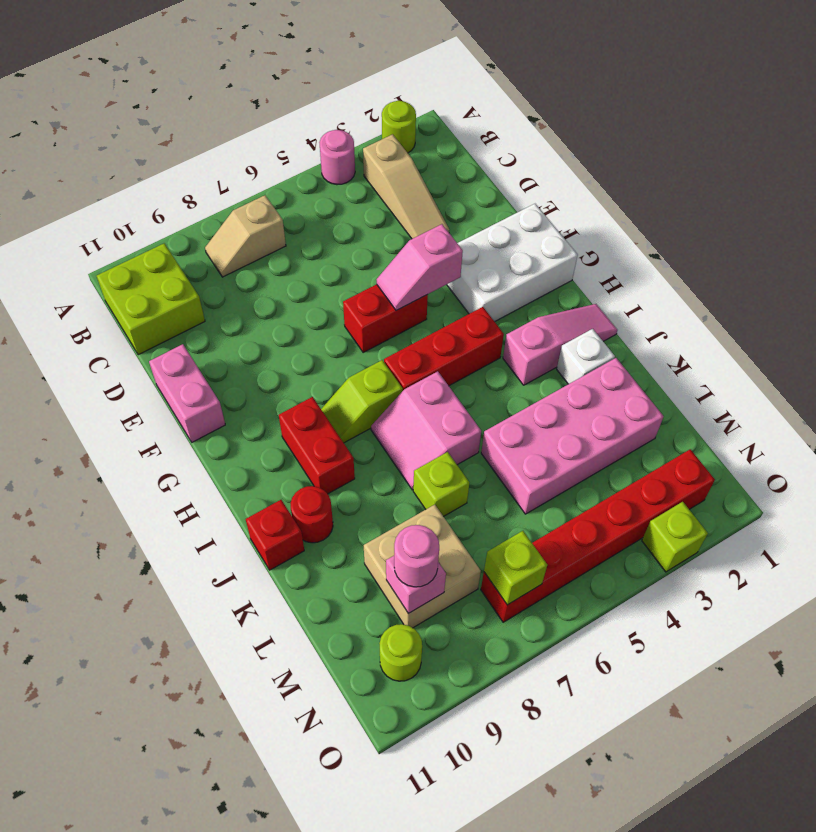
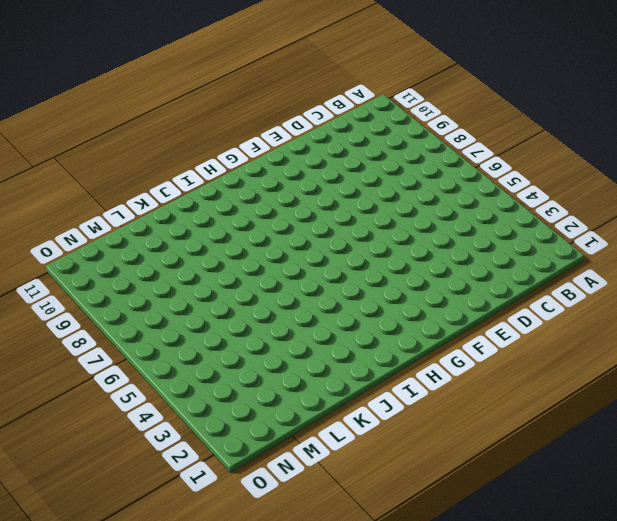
none -> lime 1x1 round brick [382,101,416,153]
none -> pink 1x1 round brick [319,130,355,185]
none -> tan 1x3 slope [363,134,449,239]

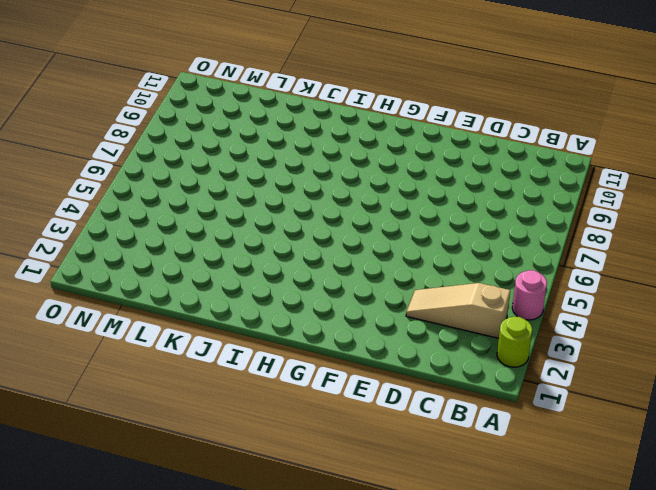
none -> tan 1x2 slope [205,195,286,277]
none -> lime 2x2 brick [97,243,205,355]
none -> pink 1x2 brick [149,344,225,442]

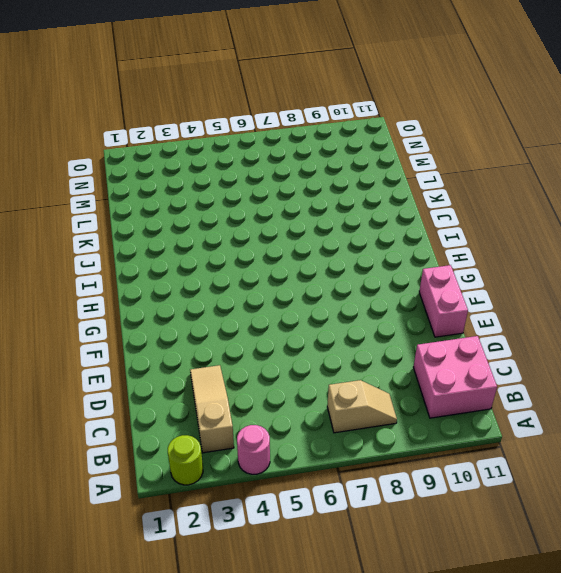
pink 2x2 brick [413,336,497,418] -> lime 2x2 brick [97,243,205,355]
none -> white 2x3 brick [447,204,578,322]
none -> red 1x2 brick [343,284,428,352]
none -> red 1x3 brick [384,307,504,390]

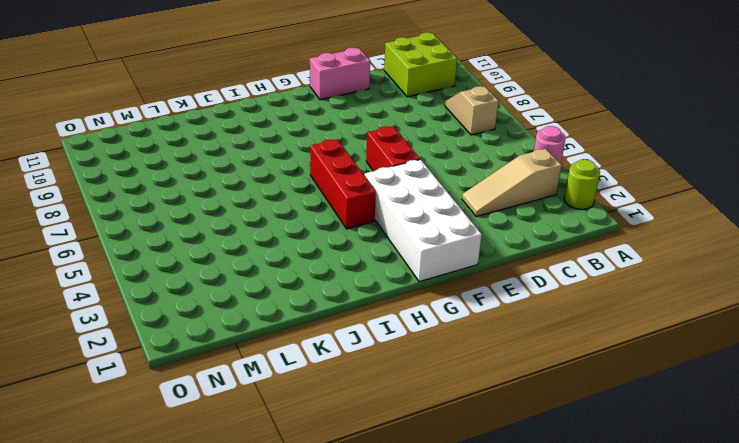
white 2x4 brick [364,159,482,282] -> white 2x3 brick [447,204,578,322]
none -> lime 1x2 slope [321,360,403,443]
none -> red 1x2 brick [279,397,355,494]
none -> pink 1x3 slope [503,304,617,385]

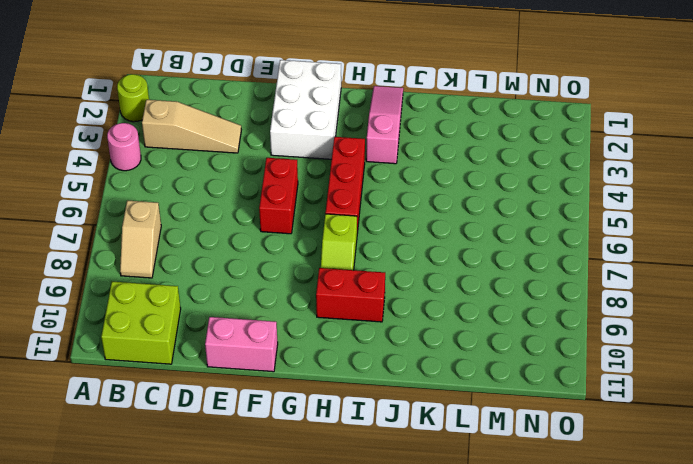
none -> pink 2x2 slope [371,371,481,490]
none -> white 1x1 brick [557,329,615,384]
none -> red 1x1 round brick [291,486,333,543]

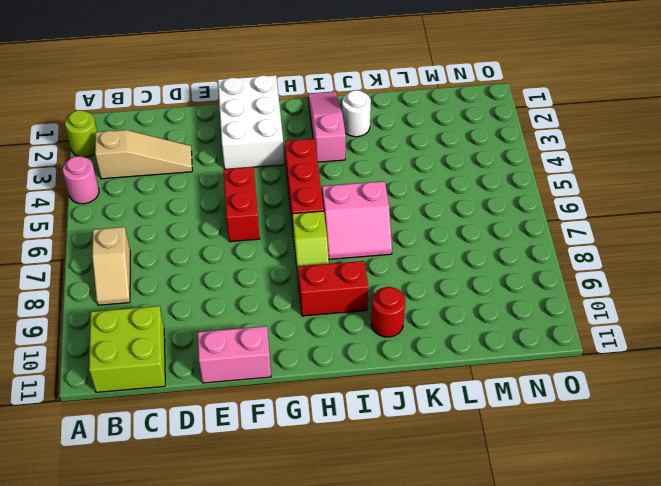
white 1x1 round brick [342,90,371,137] -> white 1x1 brick [557,329,615,384]
none -> red 1x1 brick [246,500,304,570]
none -> pink 2x4 brick [481,358,664,514]
none -> lime 1x1 brick [413,452,469,517]

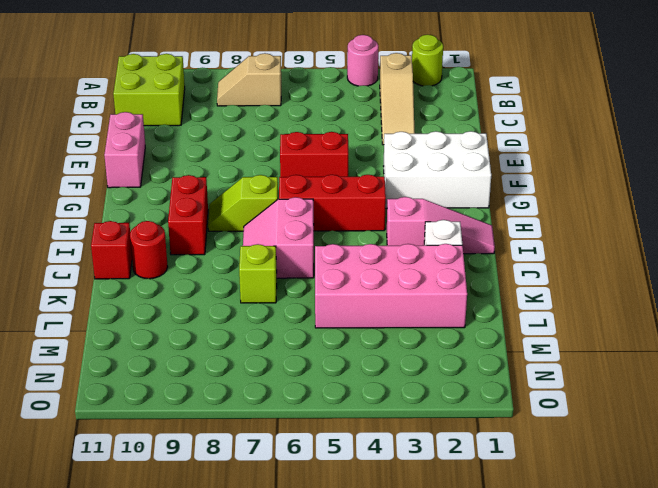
none -> tan 2x2 brick [364,505,481,628]
none -> red 1x6 brick [481,449,715,622]
none -> lime 1x1 round brick [379,624,422,681]

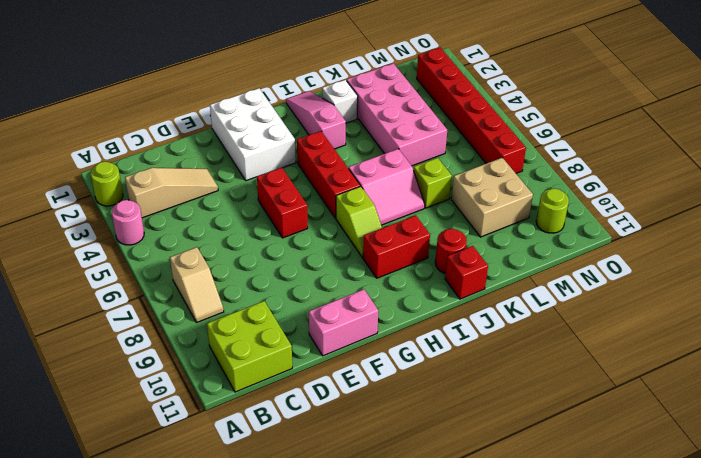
none -> lime 1x1 brick [642,502,708,572]
none -> pink 1x2 slope [377,224,463,311]
none -> pink 1x1 brick [386,556,446,614]

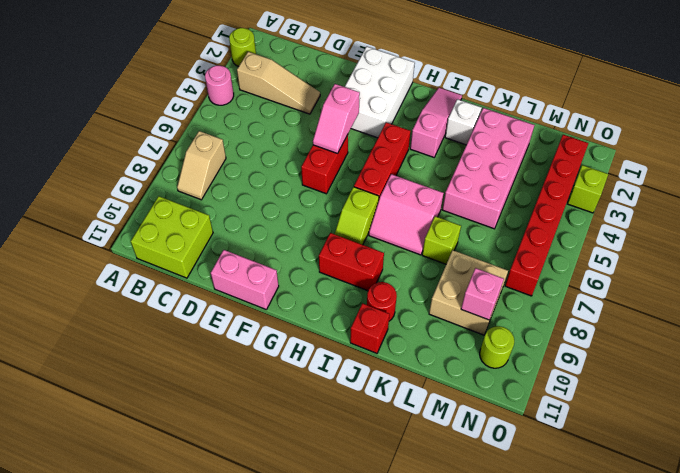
none -> lime 1x1 brick [484,531,547,605]
none -> pink 1x1 round brick [394,525,439,587]

